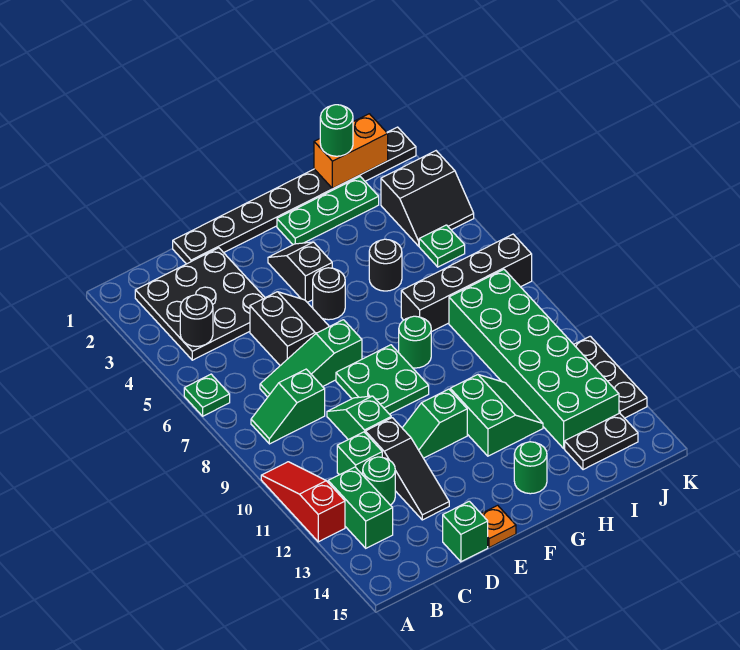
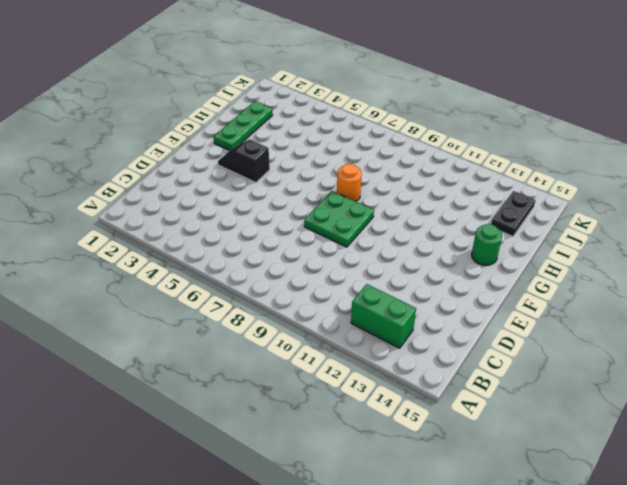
orange 1x1 round brick [337,164,362,202] -> green 1x1 round brick [399,316,431,368]
none -> green 1x1 plate [184,374,230,416]
none -> red 1x3 slope [261,462,345,542]
none -> black 3x3 plate [135,248,265,360]
none -> green 1x2 slope [251,369,325,444]

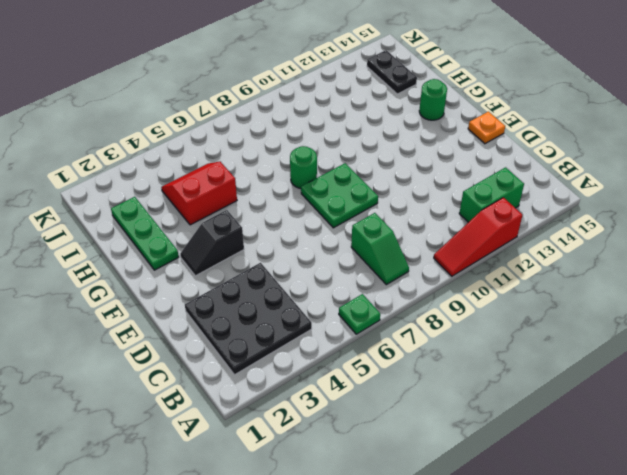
red 2x2 slope [161,162,237,225] -> black 1x1 round brick [369,239,402,291]
none -> green 1x3 slope [260,320,362,397]
none -> green 1x1 brick [337,432,382,475]
none -> green 1x1 round brick [363,457,395,505]
none -> black 1x8 plate [173,127,416,264]

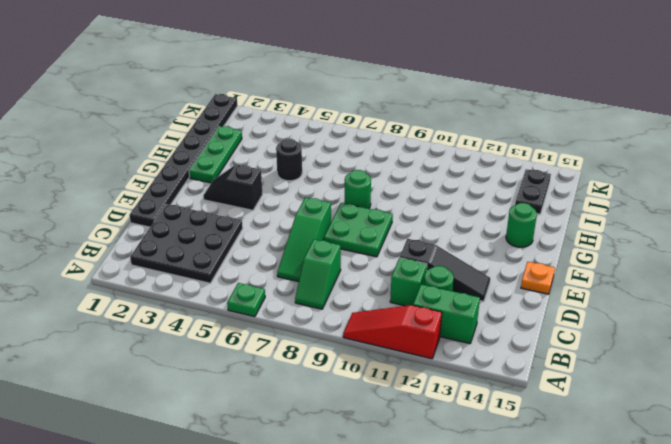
none -> black 2x2 slope [250,292,329,366]
none -> green 1x2 slope [327,396,391,440]
none -> green 1x1 brick [443,501,488,562]
none -> green 1x2 slope [403,389,467,458]

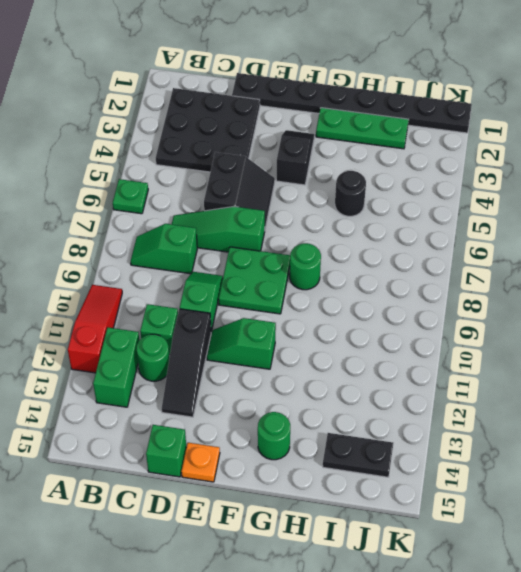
none -> black 1x1 round brick [313,268,345,320]
none -> green 2x2 slope [450,375,543,456]
none -> black 1x4 brick [401,234,532,332]
none -> green 2x6 brick [449,270,619,448]

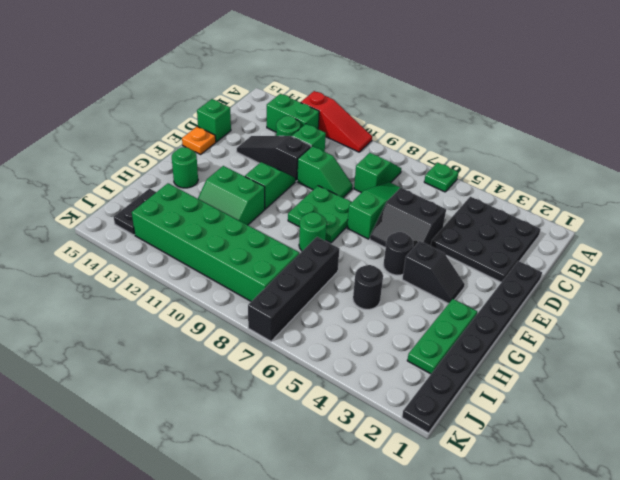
none -> black 2x2 slope [381,151,474,246]
none -> green 1x1 plate [419,225,465,267]
none -> black 1x3 plate [574,336,647,418]
none -> black 1x1 round brick [180,295,213,346]

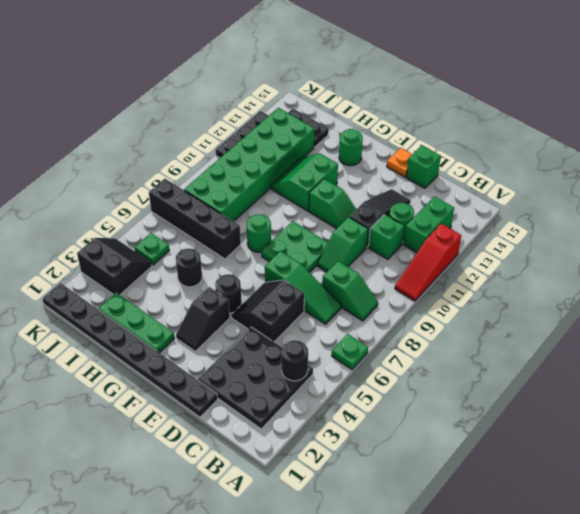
none -> orange 1x2 brick [314,114,388,189]
none -> green 1x1 round brick [320,105,353,156]

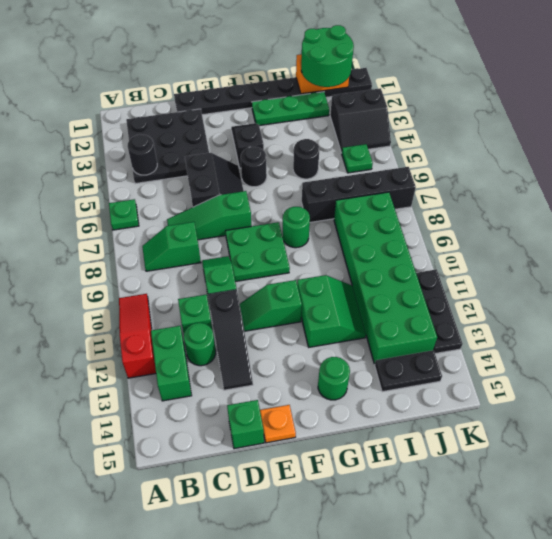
green 2x2 round brick [301,25,354,87] -> green 1x1 round brick [320,105,353,156]

